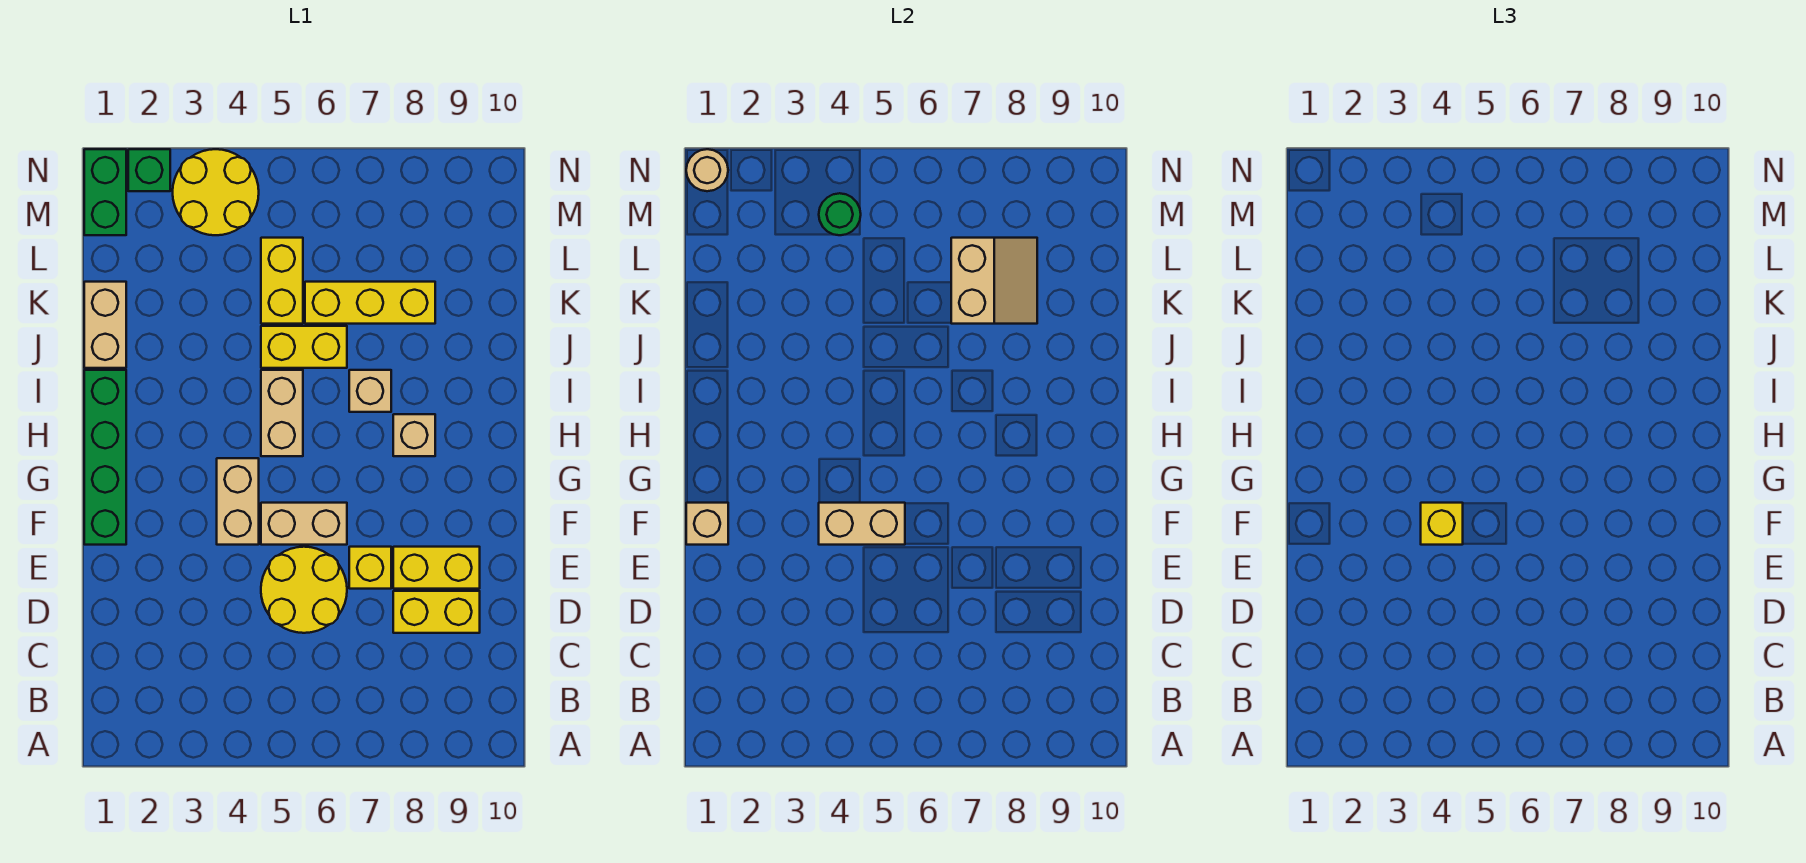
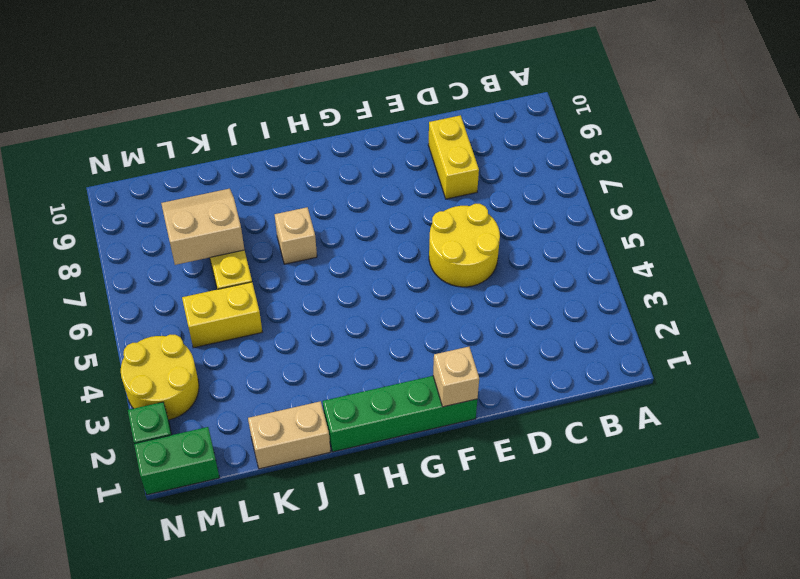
none -> yellow 1x1 brick [349,547,391,589]
none -> yellow 1x2 brick [393,547,480,589]
none -> tan 1x2 brick [217,458,259,545]

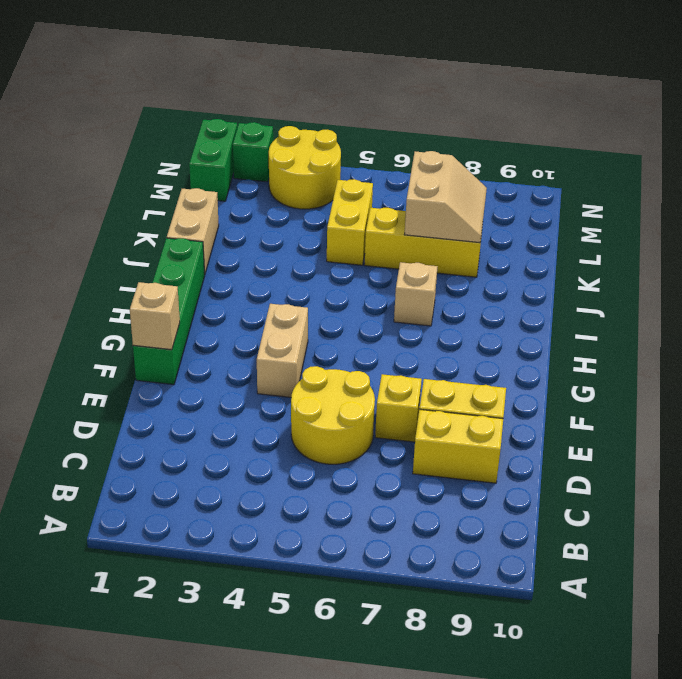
none -> tan 1x2 brick [261,503,347,545]
none -> tan 1x2 brick [261,370,303,456]
none -> tan 1x1 brick [393,414,435,456]

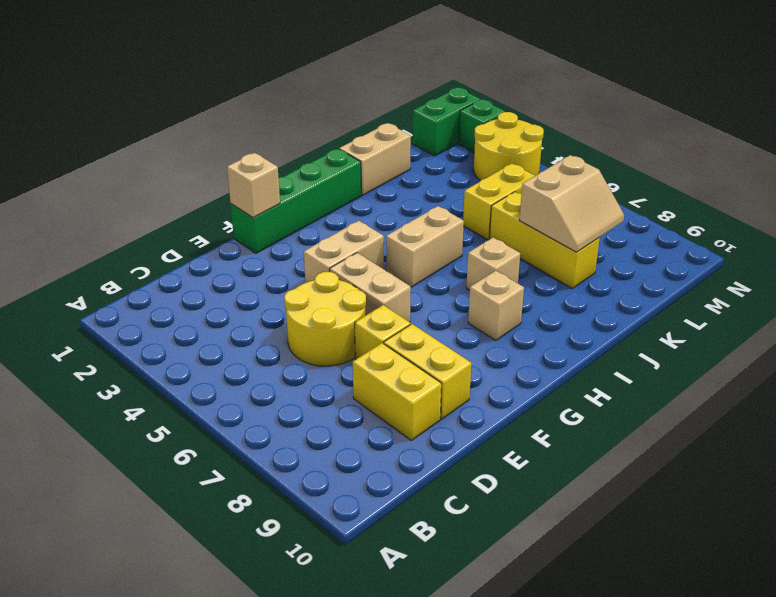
none -> yellow 1x2 brick [261,326,347,368]
none -> tan 1x2 brick [819,503,905,545]
none -> green 1x1 round brick [819,193,861,235]

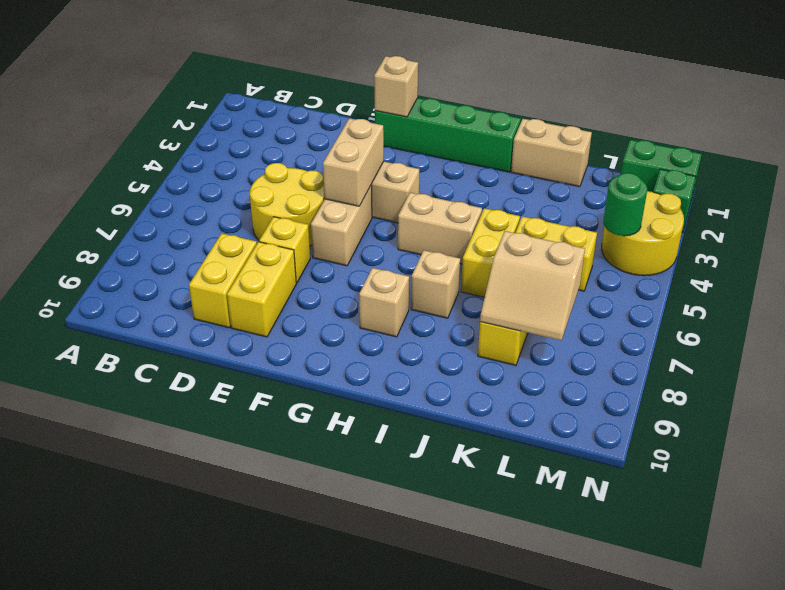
none -> tan 1x1 round brick [686,149,728,191]
none -> yellow 1x1 brick [1421,503,1463,545]

